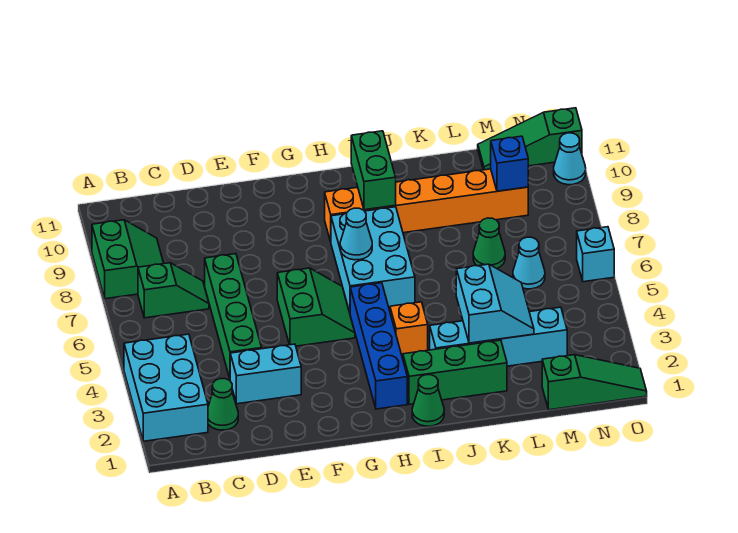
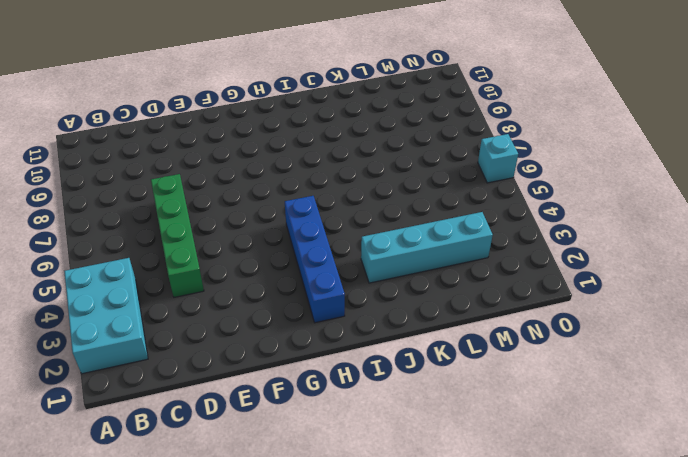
none -> green 2x2 slope [92,220,164,299]
none -> green 1x2 slope [138,263,209,318]
none -> green 1x1 cone [208,379,238,430]

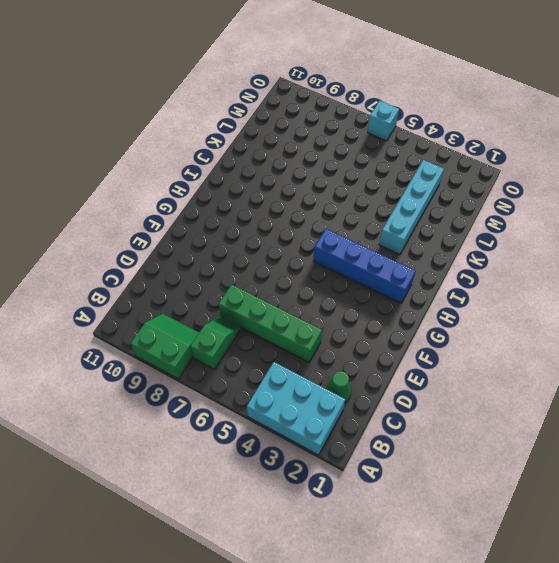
none -> cyan 1x2 brick [230,344,301,404]
none -> green 2x2 slope [277,268,355,346]
none -> cyan 2x3 brick [331,207,415,312]

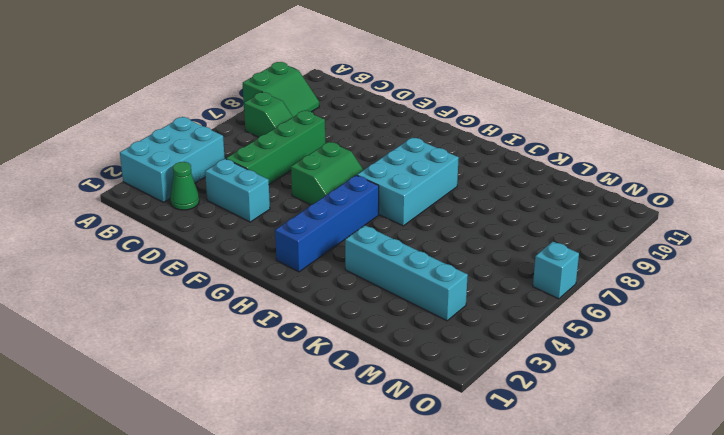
none -> orange 1x6 brick [325,169,528,242]
none -> green 1x1 cone [412,375,444,426]
none -> green 1x3 brick [403,340,507,405]

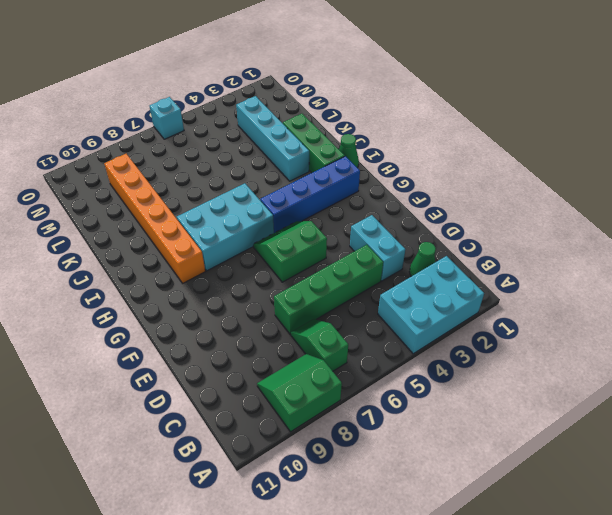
none -> orange 1x1 brick [390,302,428,356]
none -> green 1x1 cone [473,218,505,268]
none -> green 1x3 slope [542,355,647,410]

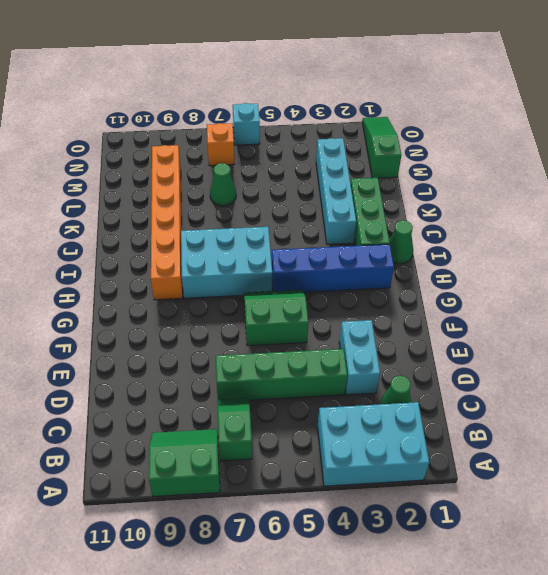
orange 1x1 brick [207,123,234,166] -> orange 1x1 brick moved to [390,302,428,356]
none -> cyan 1x1 cone [513,237,545,289]
none -> green 1x3 slope [478,108,582,170]
none -> cyan 1x1 cone [554,133,586,185]

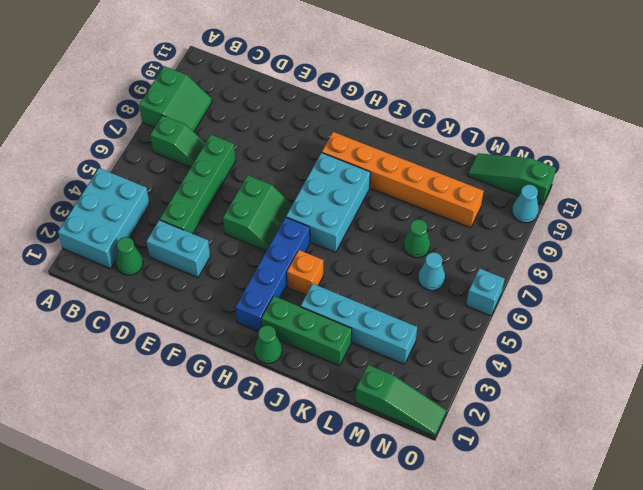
none -> cyan 1x1 cone [340,208,372,260]
none -> green 1x2 brick [351,131,396,210]
none -> cyan 2x2 slope [456,264,534,343]

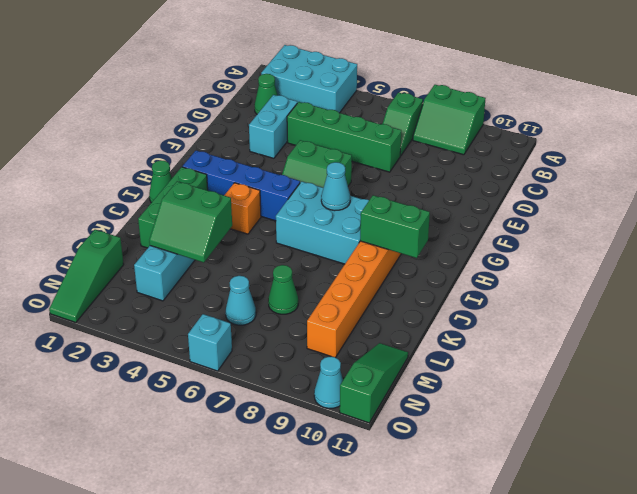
green 2x2 slope [149,181,232,263] -> cyan 2x2 slope [456,264,534,343]
none -> blue 1x1 brick [491,136,528,191]

